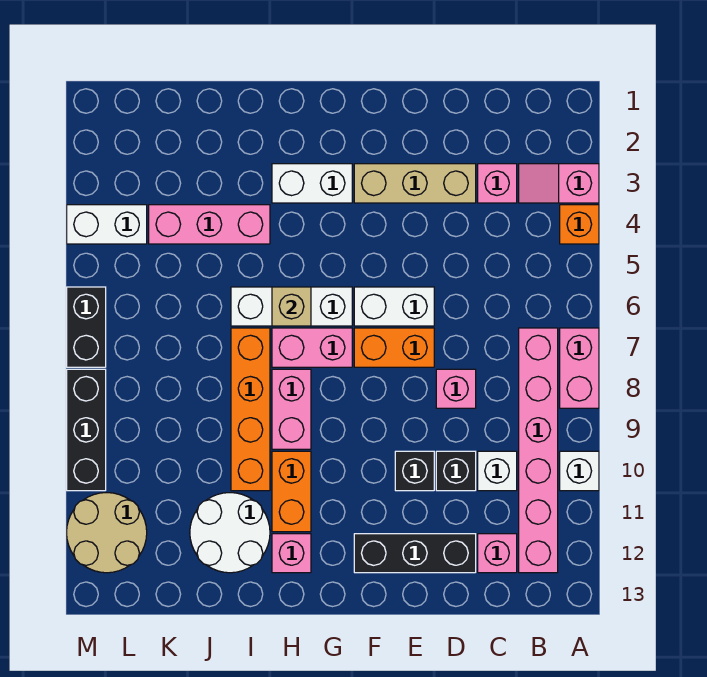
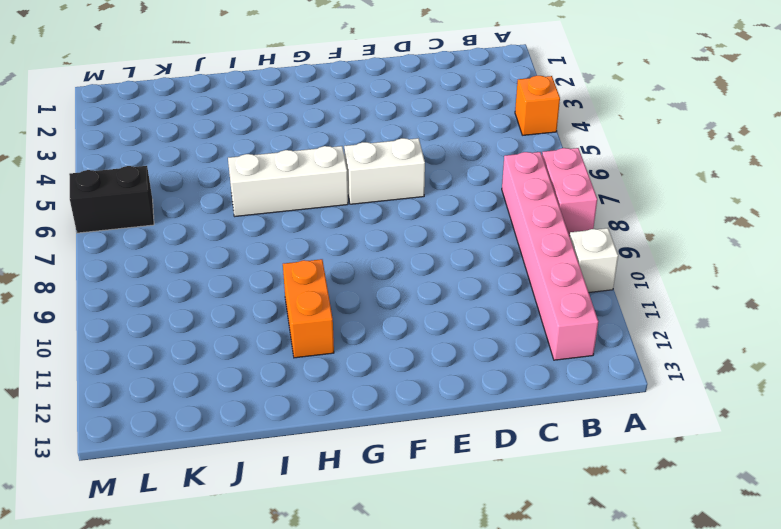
black 1x2 brick [69,166,154,233] -> black 1x2 brick turned to [67,287,106,367]
none -> pink 1x2 slope [519,164,599,203]
none -> pink 1x1 brick [478,164,517,203]
none -> white 1x1 brick [478,451,517,491]

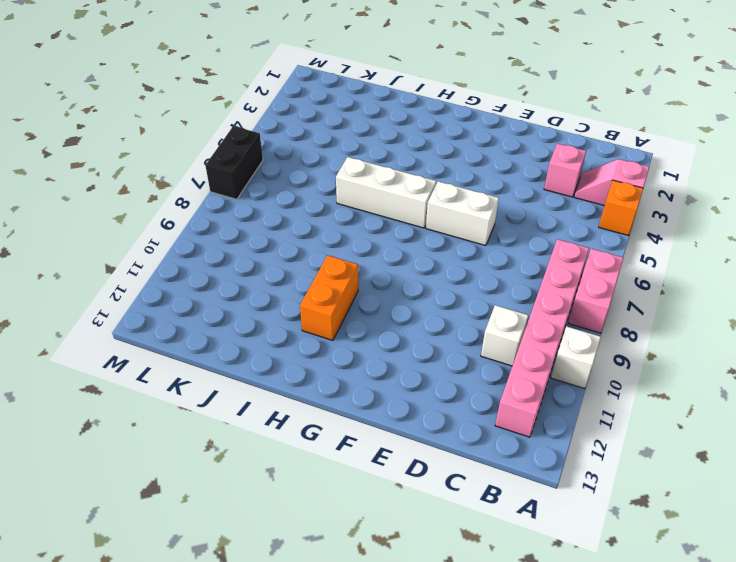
none -> pink 1x1 brick [478,534,517,573]
none -> tan 1x3 brick [354,164,476,203]
none -> pink 1x1 brick [436,369,476,408]

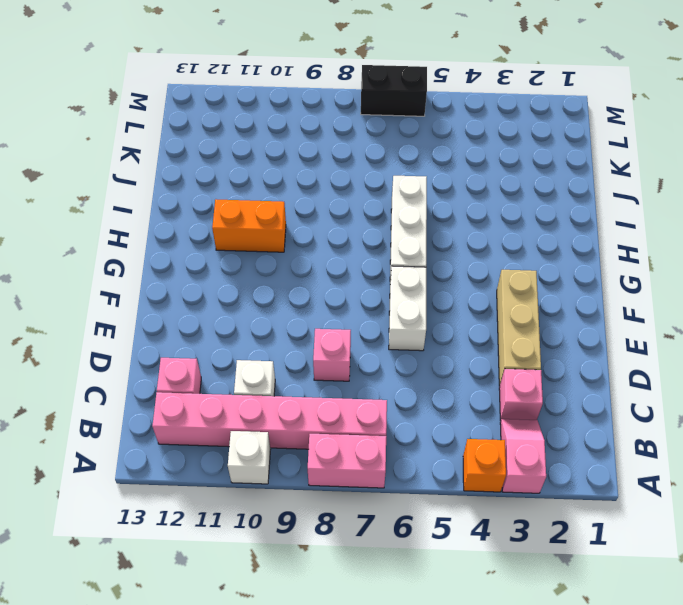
none -> black 1x1 brick [436,451,476,491]
none -> black 1x3 brick [354,534,476,573]
none -> orange 1x2 brick [354,328,434,367]

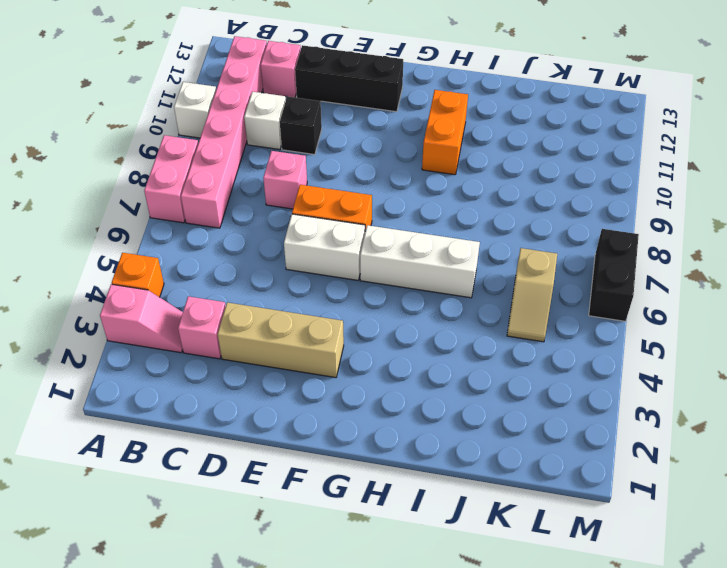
tan 1x2 slope [507,248,557,342] -> none
none -> black 1x1 brick [395,451,434,491]
none -> white 1x2 brick [272,164,352,203]
none -> pink 1x2 brick [272,328,352,367]

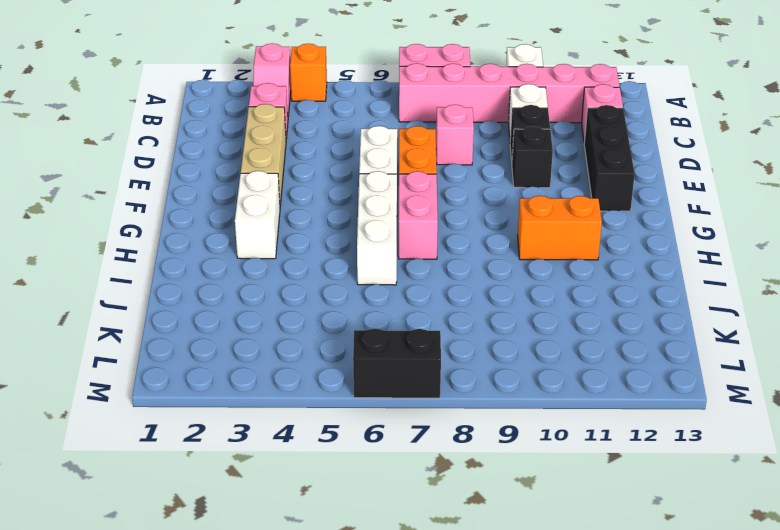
none -> pink 1x2 brick [272,369,311,449]
none -> pink 1x1 brick [272,534,311,573]
none -> pink 1x3 brick [149,205,270,244]

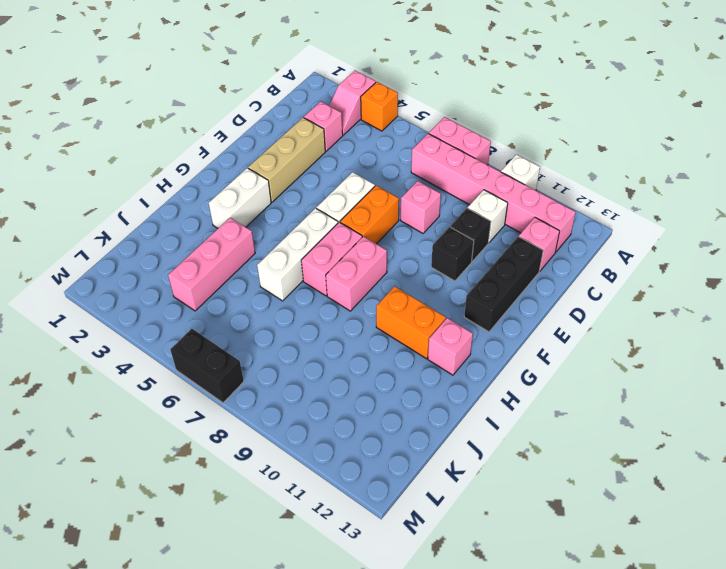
pink 1x2 brick [326,236,387,311] -> pink 1x2 brick turned to [272,369,311,449]
none -> orange 1x4 brick [231,328,270,491]
none -> white 2x2 round brick [190,493,270,573]
none -> white 1x2 brick [67,205,147,244]

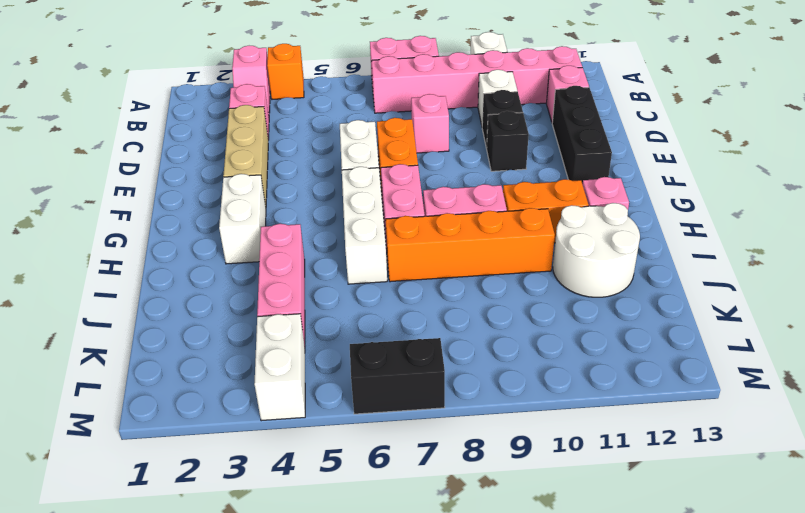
none -> tan 2x2 round brick [67,493,147,573]
none -> black 1x3 brick [67,369,106,491]
none -> tan 1x1 brick [272,287,311,326]

